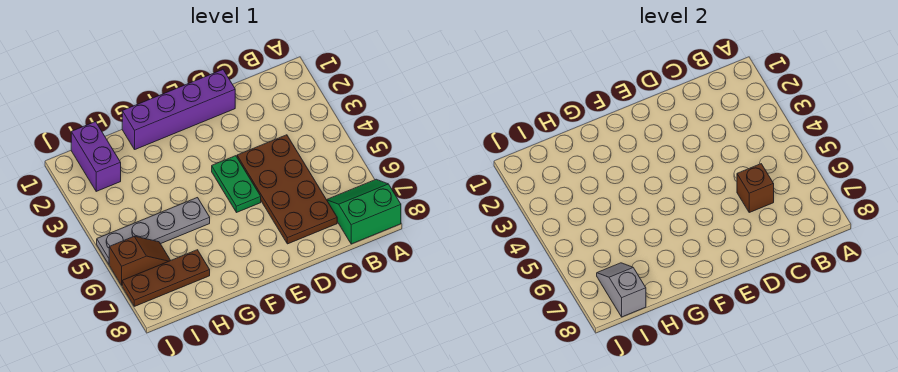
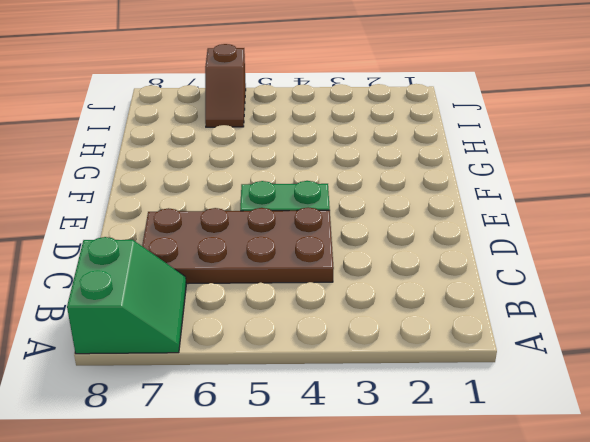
none -> purple 1x4 brick [122,70,235,149]
none -> grey 1x4 plate [97,198,210,264]

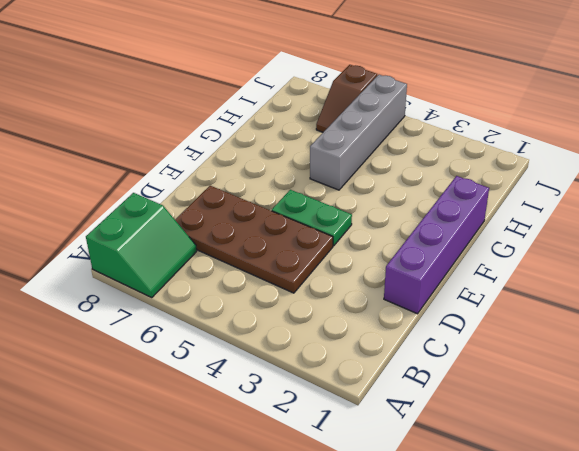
grey 1x4 brick [310,75,407,190] -> grey 1x4 plate [97,198,210,264]
none -> brown 1x3 plate [122,250,210,306]
none -> purple 1x2 brick [71,122,121,191]

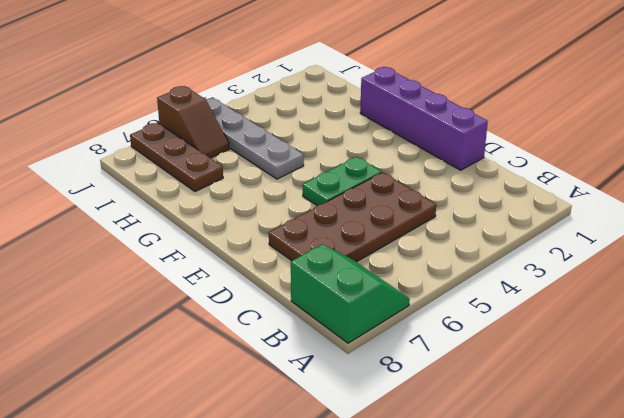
none -> purple 1x2 brick [71,122,121,191]
none -> brown 1x1 brick [737,164,774,212]

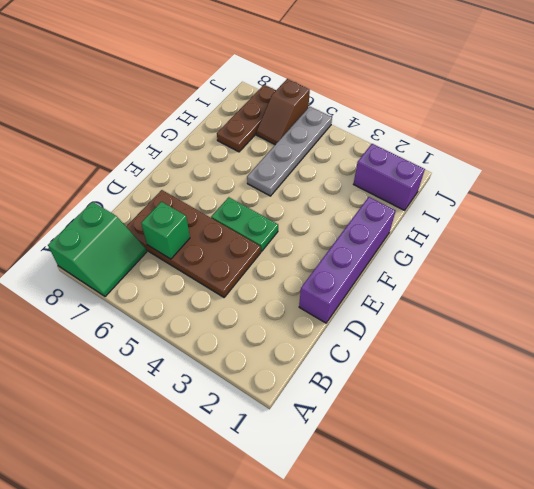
green 1x1 brick [141,202,190,259] -> brown 1x1 brick [737,164,774,212]
none -> grey 1x2 slope [597,263,646,317]

